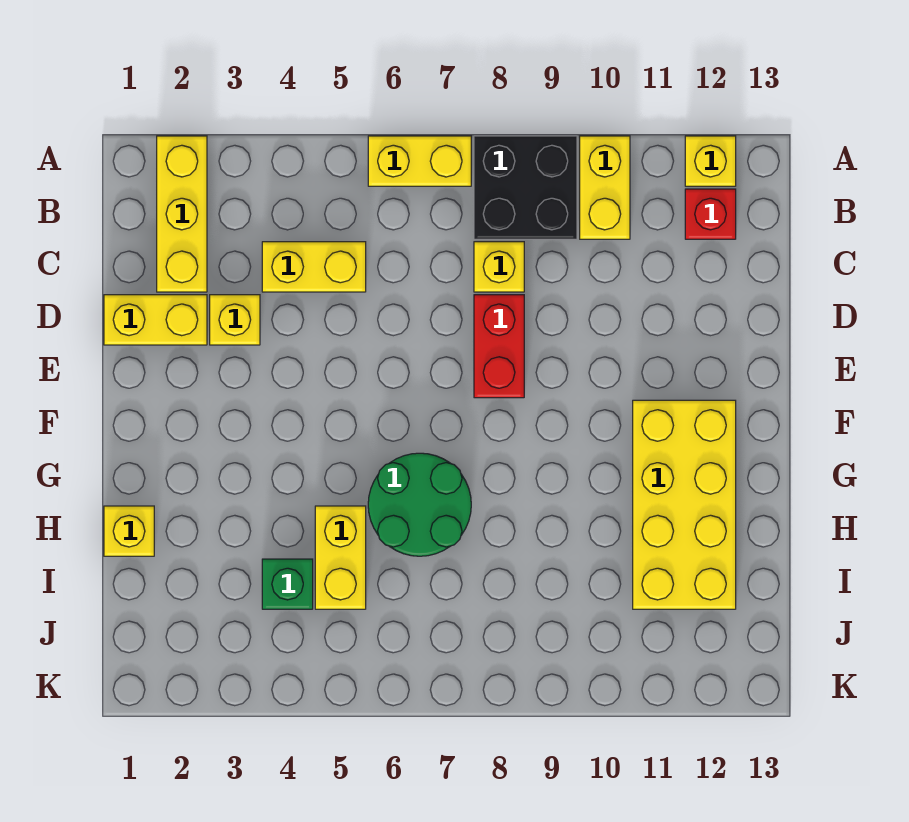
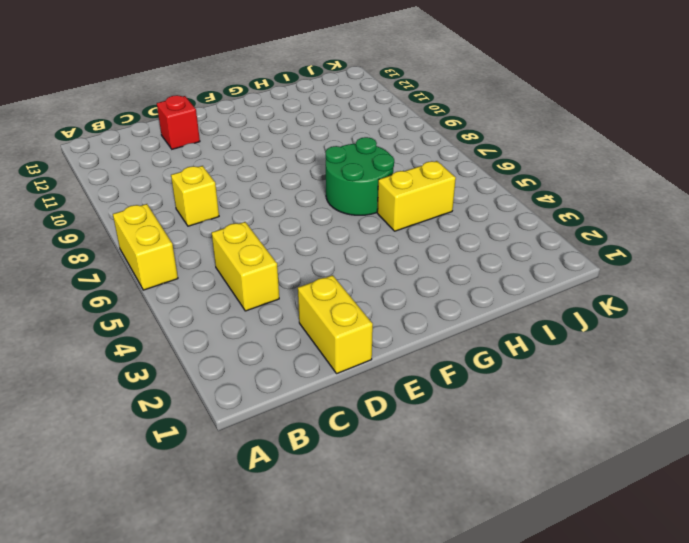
red 1x1 brick [157,95,200,149] -> red 1x1 brick moved to [685,189,736,239]
none -> yellow 1x3 brick [157,136,207,292]
none -> black 2x2 brick [474,136,577,239]
none -> yellow 1x2 brick [580,136,630,239]

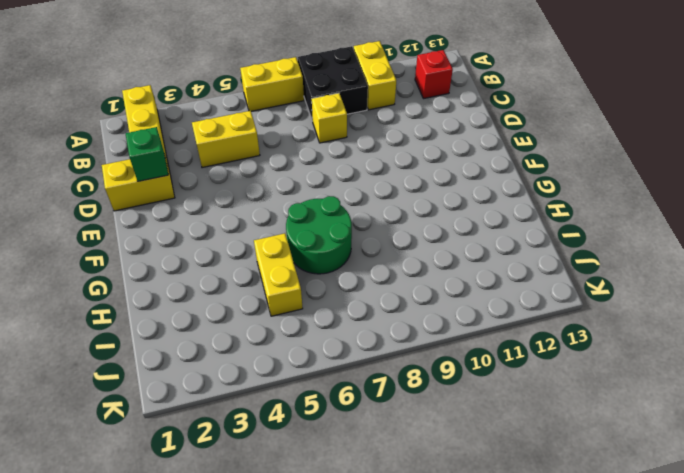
green 1x1 brick [126,127,168,181] -> green 1x1 brick moved to [262,559,313,609]
none -> yellow 1x1 brick [685,136,736,186]
none -> yellow 1x1 brick [210,295,260,345]
none -> red 1x2 brick [474,295,524,398]

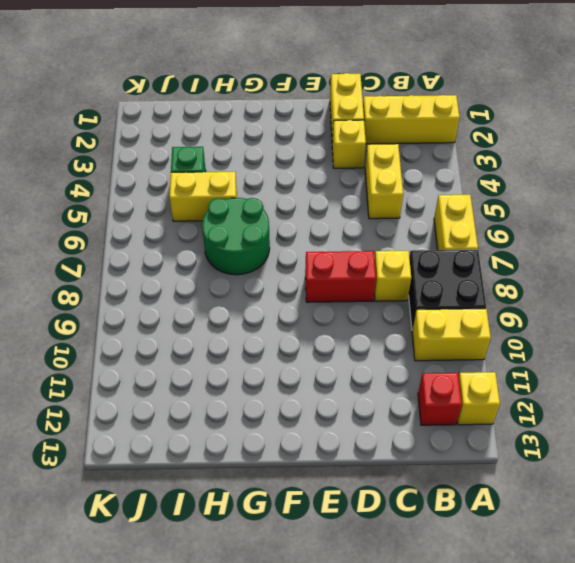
none -> yellow 2x4 brick [633,400,736,609]
none -> yellow 1x1 brick [104,506,154,556]

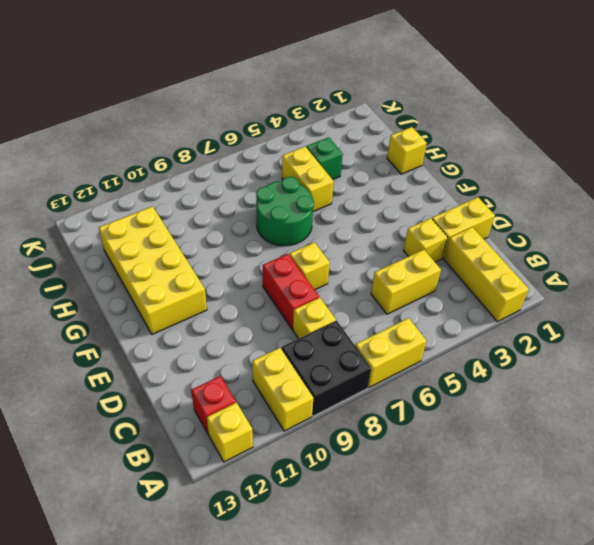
yellow 1x1 brick [290,242,330,290] -> none

